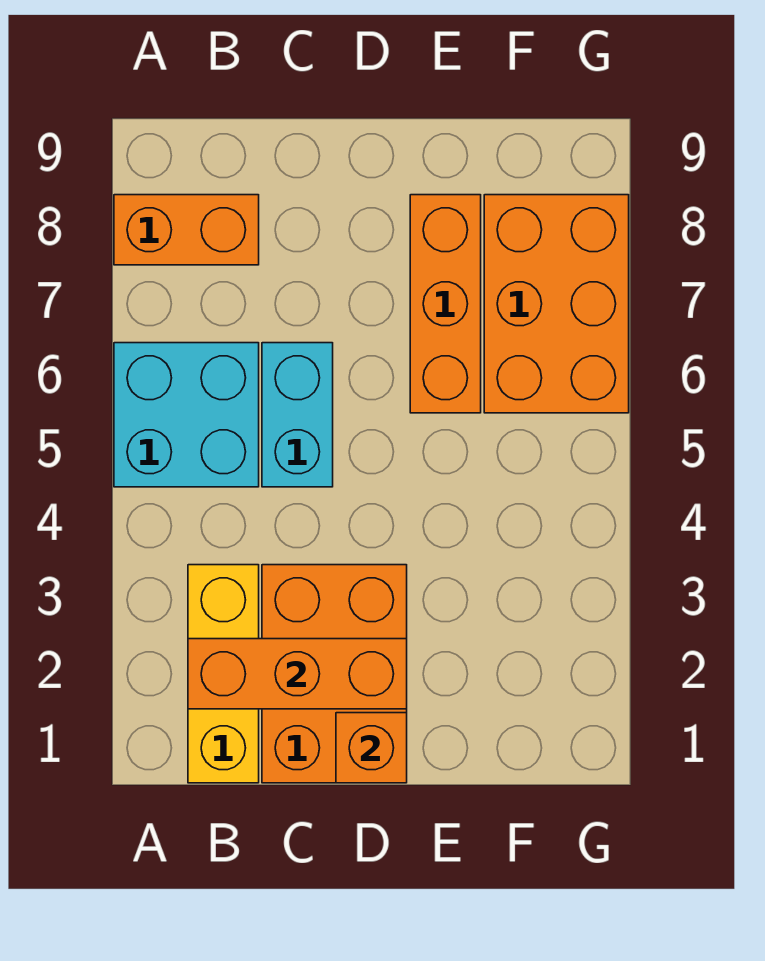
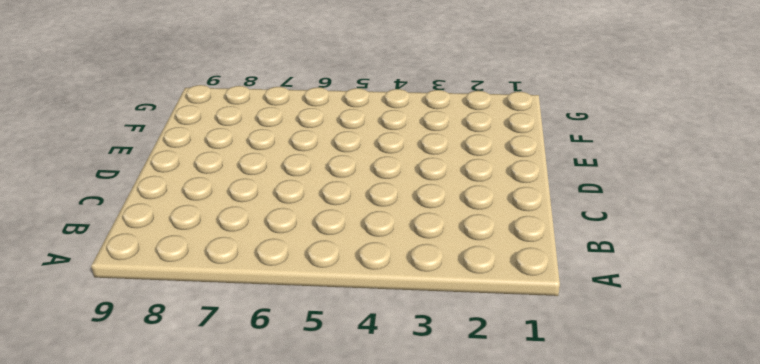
none -> cyan 2x2 brick [114,343,259,487]
none -> orange 1x2 brick [114,195,259,265]

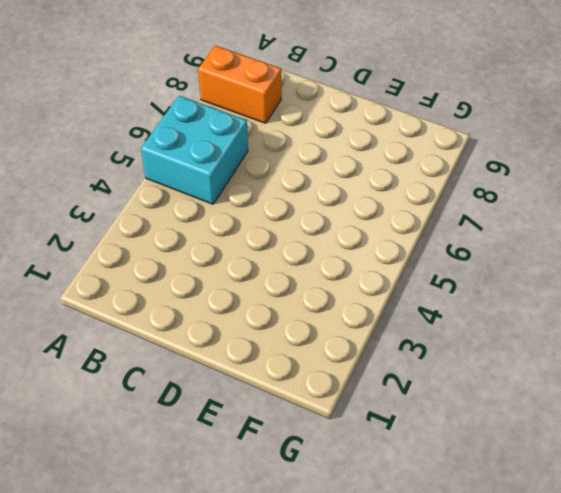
none -> yellow 1x3 brick [188,565,259,783]
none -> orange 2x3 brick [262,565,407,783]

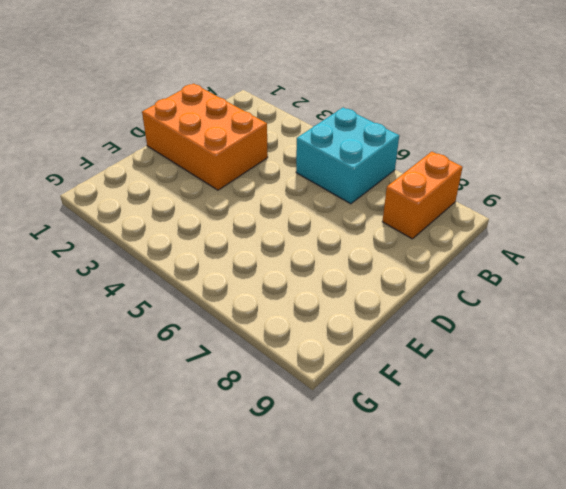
none -> yellow 1x3 brick [188,565,259,783]
none -> cyan 1x2 brick [262,343,333,487]

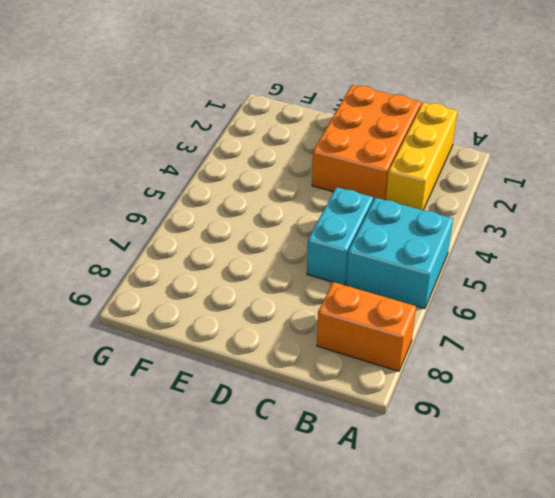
none -> orange 1x3 brick [410,195,481,413]
none -> orange 2x3 brick [484,195,629,413]

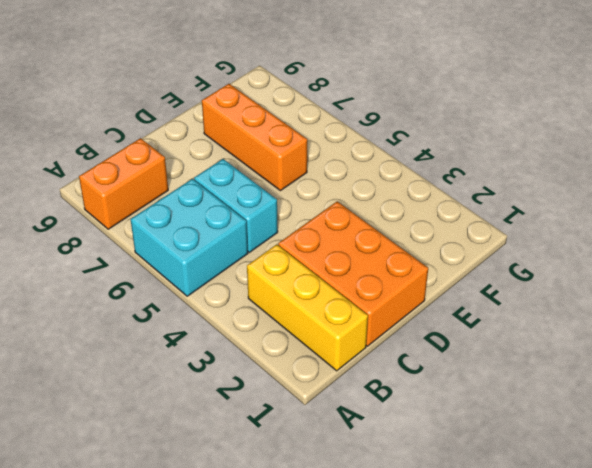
none -> orange 2x3 brick [484,195,629,413]
none -> orange 1x3 brick [188,639,407,709]

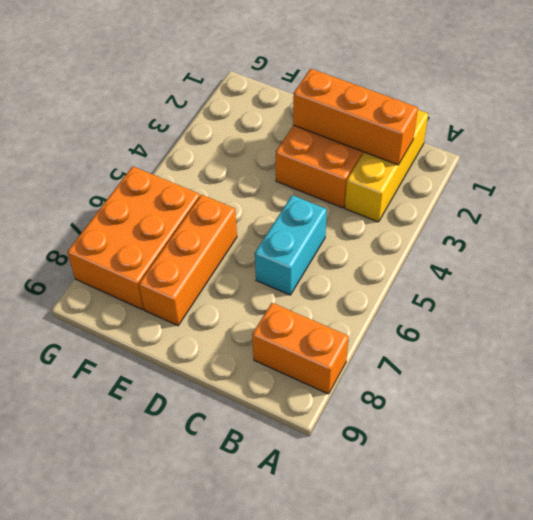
none -> cyan 2x2 brick [114,343,259,487]
none -> orange 1x1 brick [336,713,407,783]

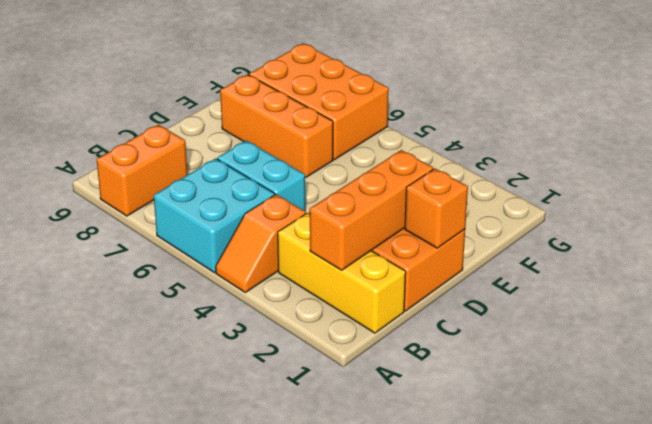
orange 1x2 slope [216,194,306,292] -> none

